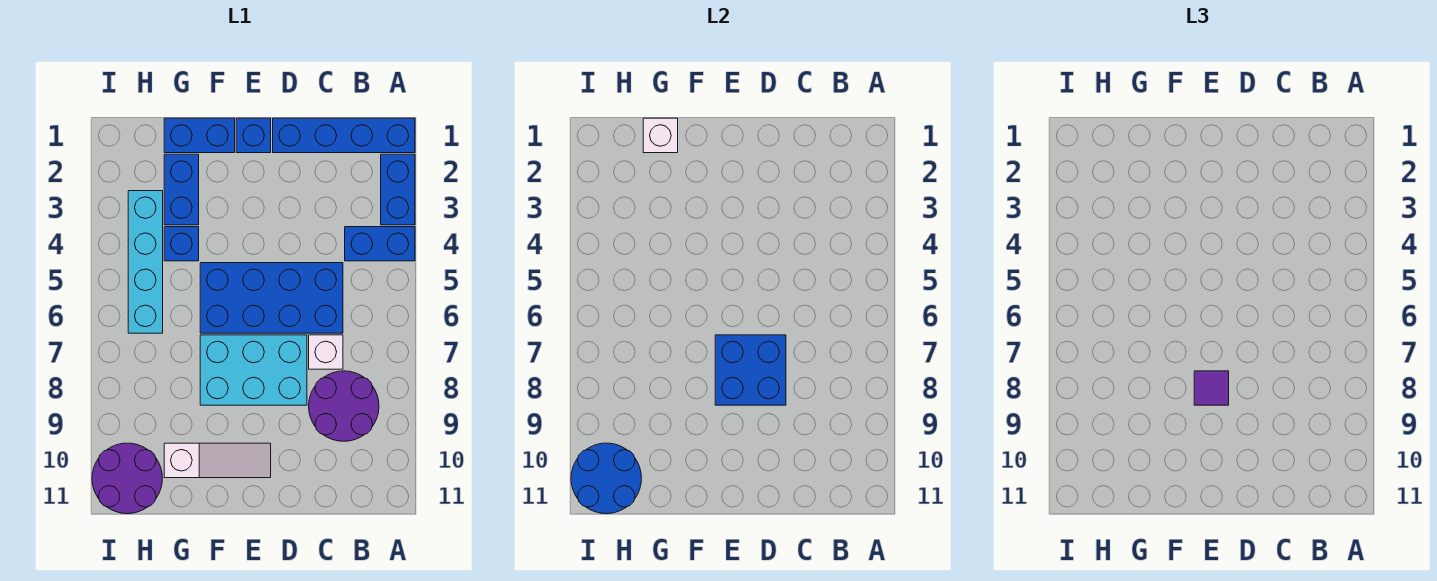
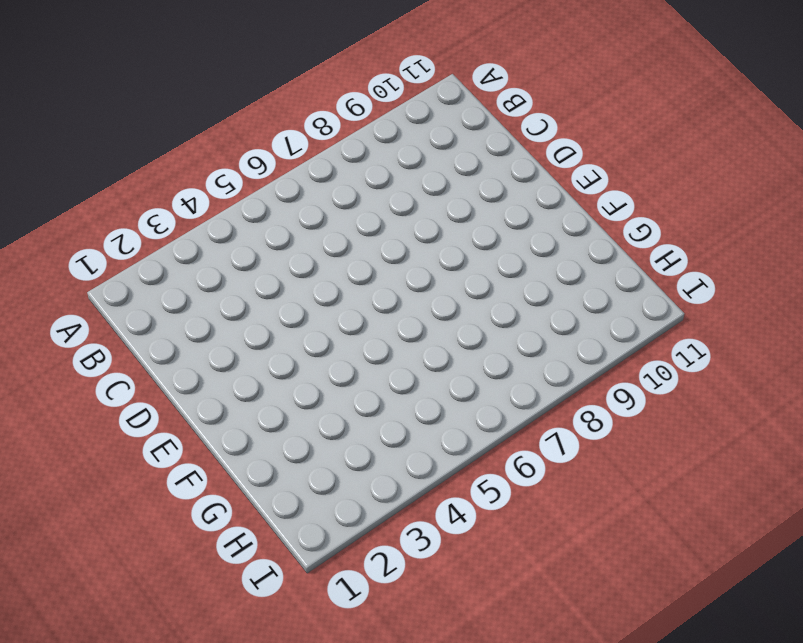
none -> blue 1x4 brick [273,118,415,153]
none -> blue 1x2 brick [381,154,415,225]
none -> blue 1x2 brick [345,227,415,261]

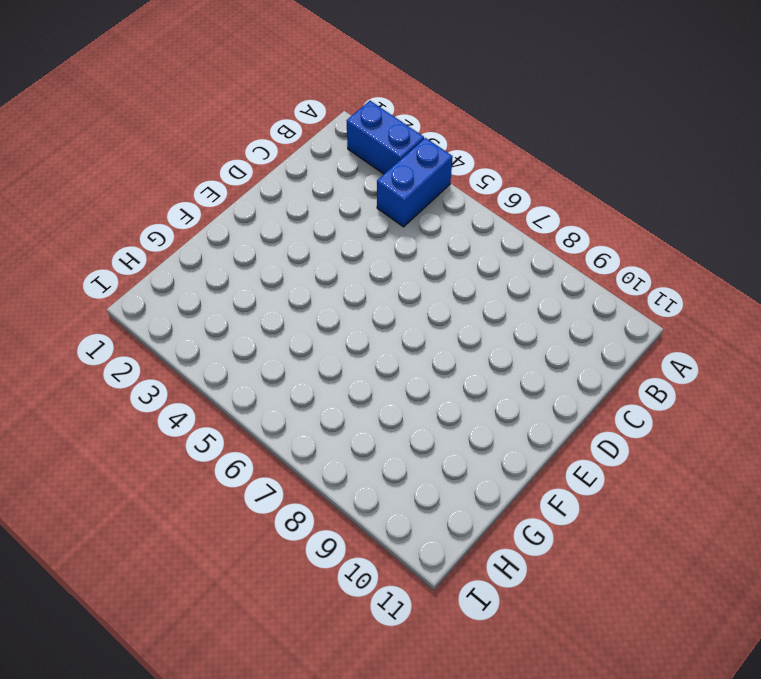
none -> blue 1x4 brick [273,118,415,153]
none -> purple 2x2 round brick [309,371,379,441]
none -> blue 2x4 brick [200,263,343,333]

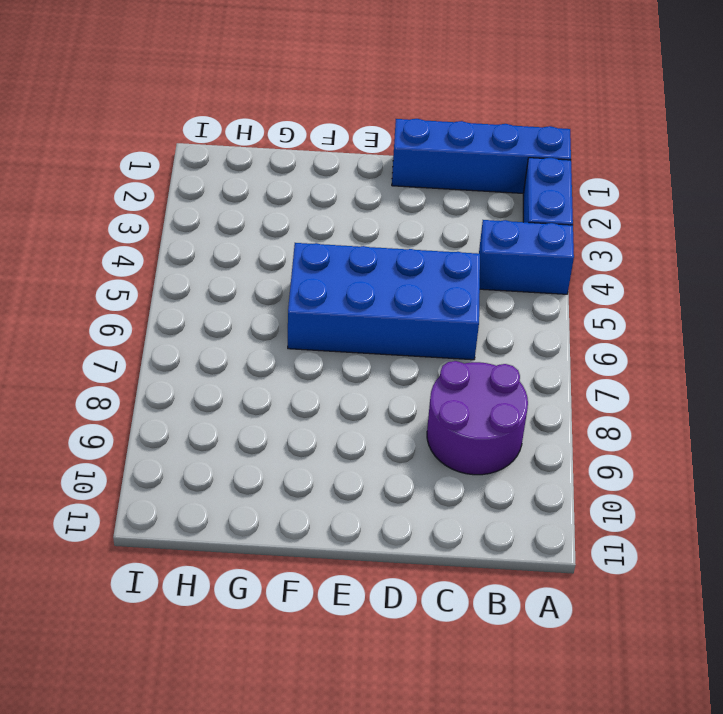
none -> white 1x1 brick [309,335,343,369]
none -> cyan 2x3 brick [200,335,307,405]
none -> blue 1x1 brick [236,118,271,153]

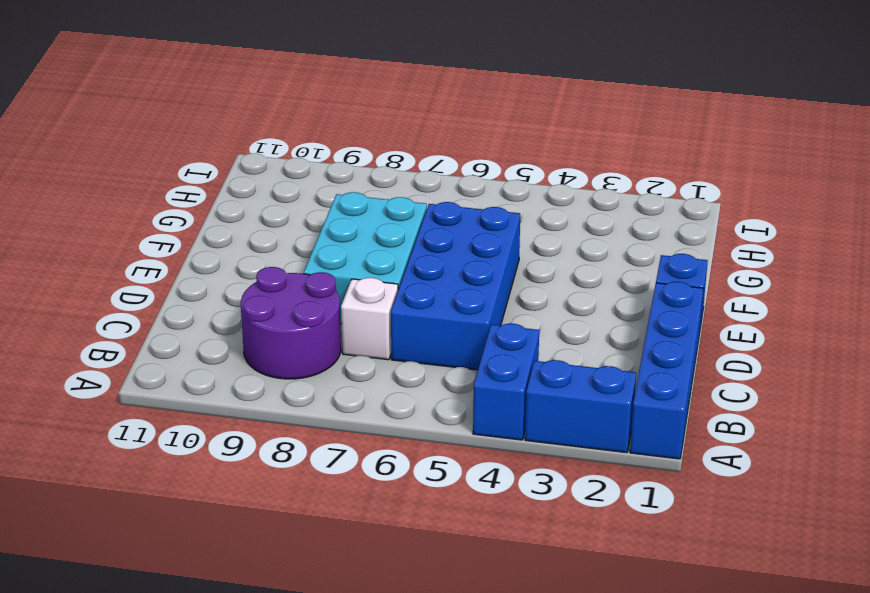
none -> white 1x3 slope [164,443,271,478]
none -> blue 1x2 brick [164,118,235,153]
none -> blue 1x2 brick [164,154,199,225]

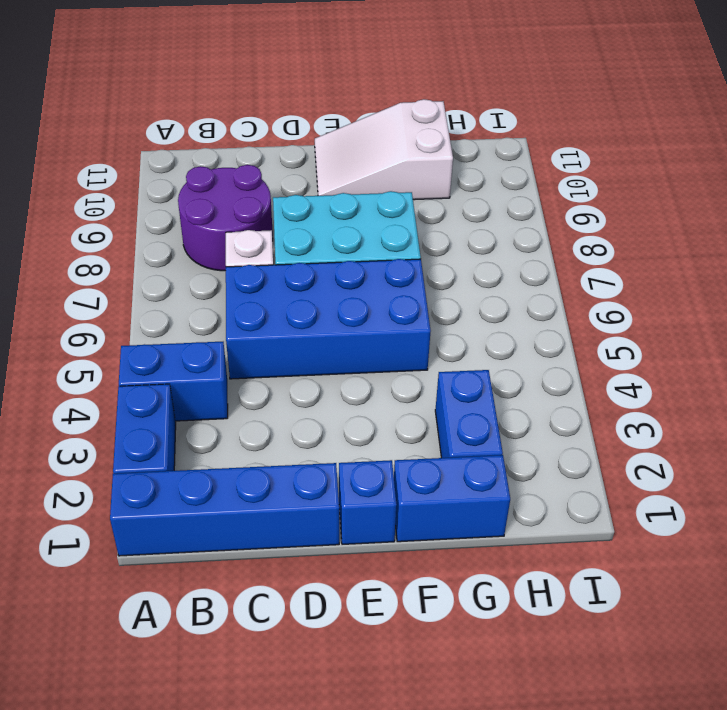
white 2x3 slope [315,99,453,200] -> white 1x3 slope [164,443,271,478]
none -> blue 1x1 brick [164,227,199,261]
none -> cyan 1x4 brick [128,191,163,333]
none -> purple 2x2 round brick [92,443,163,514]

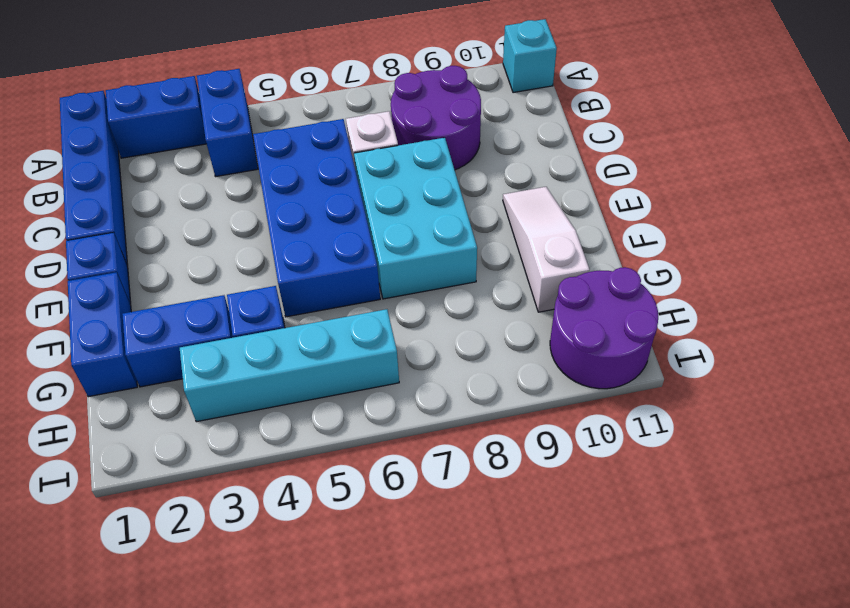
cyan 1x1 brick [503,19,557,93] -> none
none -> blue 2x2 brick [715,335,786,405]
none -> white 1x1 brick [643,118,678,153]
none -> blue 2x2 round brick [571,443,642,514]

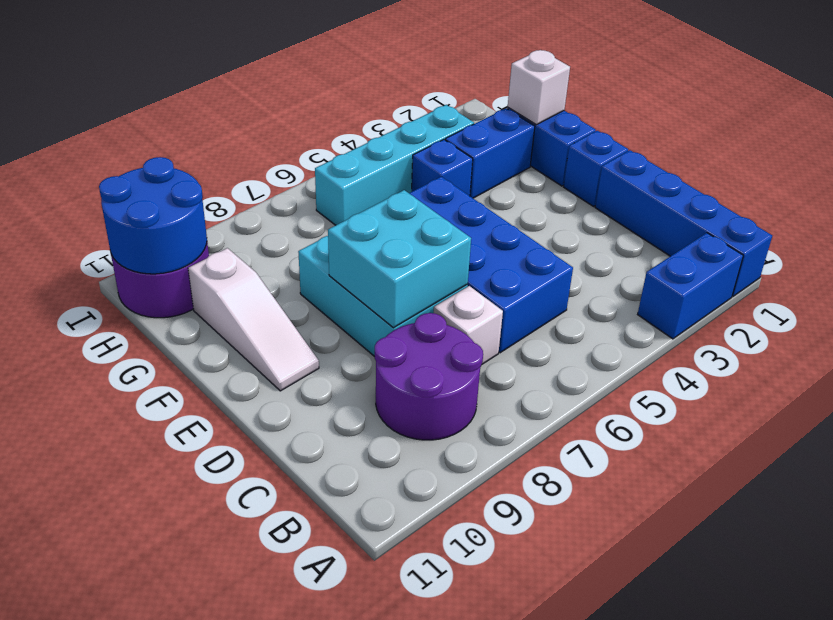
cyan 2x2 brick [328,190,471,328] -> blue 2x2 brick [715,335,786,405]
none -> blue 1x2 brick [345,227,415,261]
none -> purple 1x1 tile [1194,371,1229,405]

